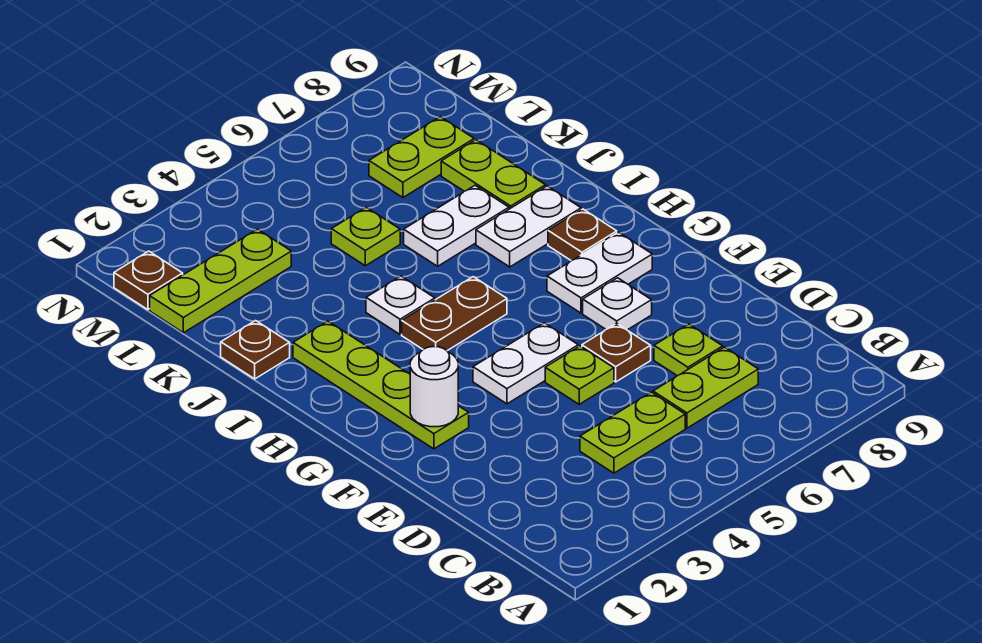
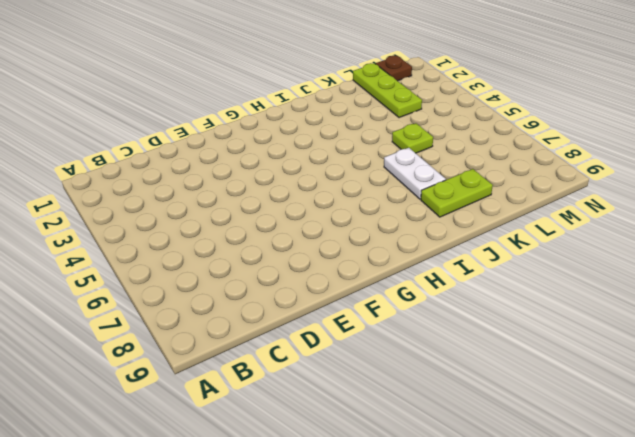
none -> lime 1x2 plate [580,392,685,473]
none -> lime 1x2 plate [653,347,758,428]
none -> lime 1x1 plate [654,324,723,376]

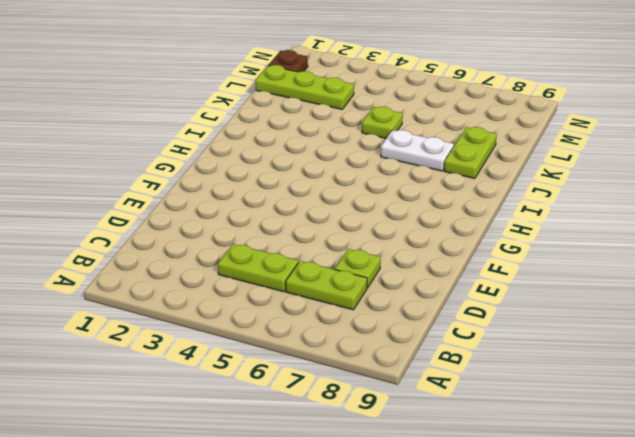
none -> lime 1x1 plate [545,346,614,404]
none -> brown 1x1 plate [582,323,651,382]
none -> lime 1x4 plate [293,321,469,449]

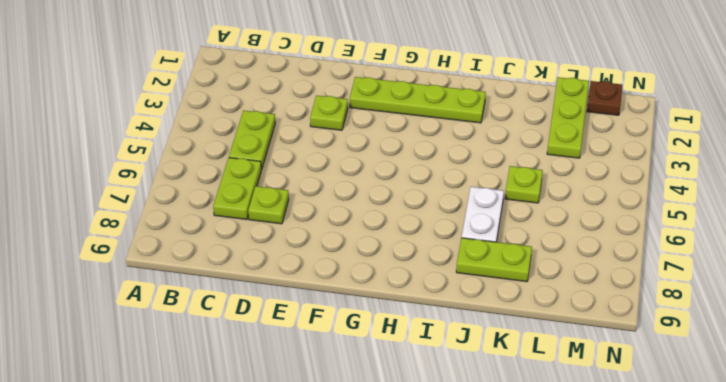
lime 1x1 plate [310,95,348,130] -> lime 1x1 plate moved to [545,346,614,404]
none -> brown 1x1 plate [582,323,651,382]
none -> white 1x2 plate [473,323,578,404]
none -> white 1x1 plate [583,278,652,330]

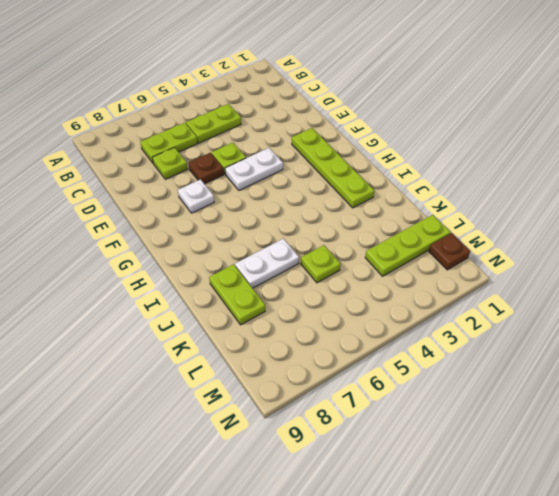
none -> white 1x2 plate [547,232,652,313]
none -> brown 1x2 plate [402,277,507,351]
none -> brown 1x1 plate [548,209,617,261]

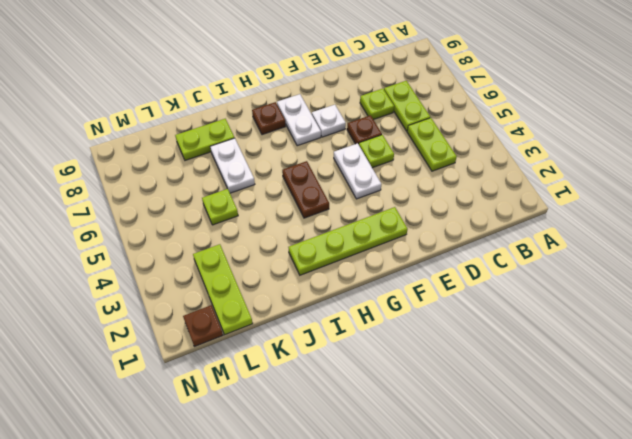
none -> white 1x1 plate [366,276,435,334]
none -> white 1x2 plate [476,186,581,267]
none -> brown 1x1 plate [221,321,290,379]

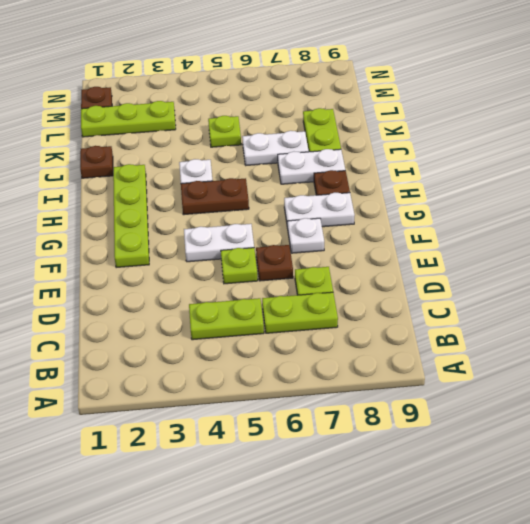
none -> lime 1x2 plate [369,117,474,198]
none -> white 1x1 round brick [410,347,458,427]

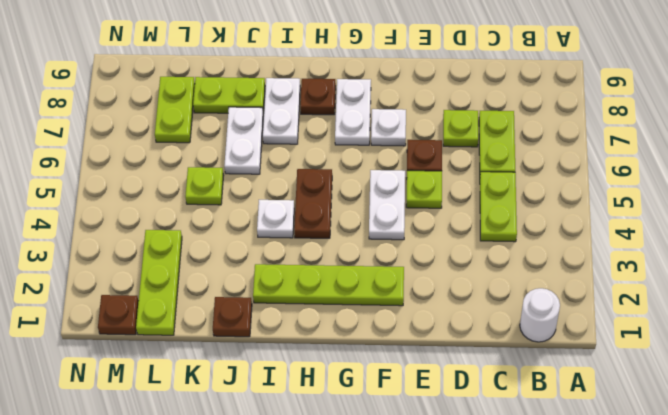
white 1x1 round brick [520,288,560,342] -> white 1x1 round brick moved to [410,347,458,427]

